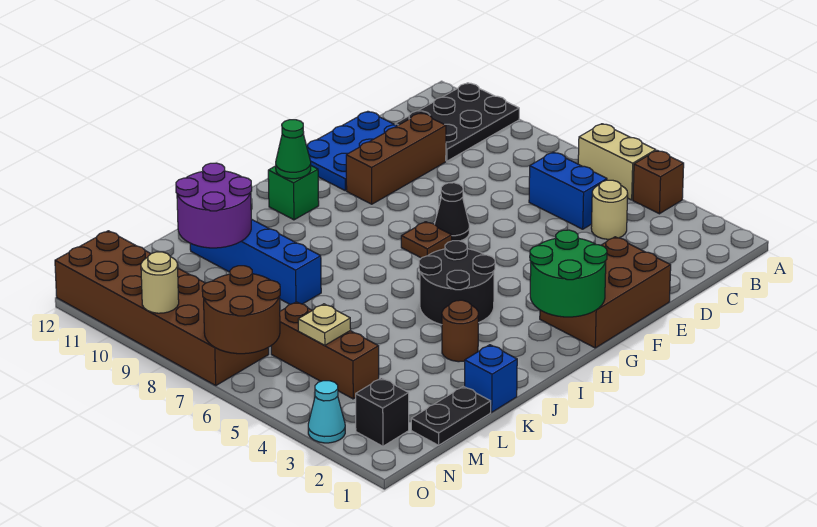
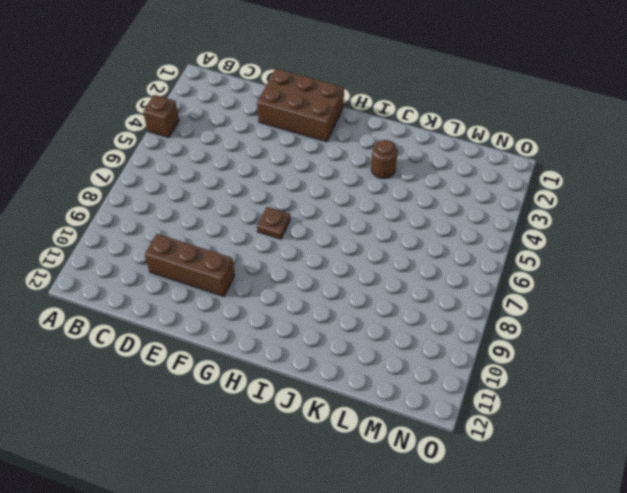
none -> tan 1x2 brick [578,124,656,200]
none -> black 2x3 plate [395,83,519,161]
none -> tan 1x1 round brick [591,180,628,239]

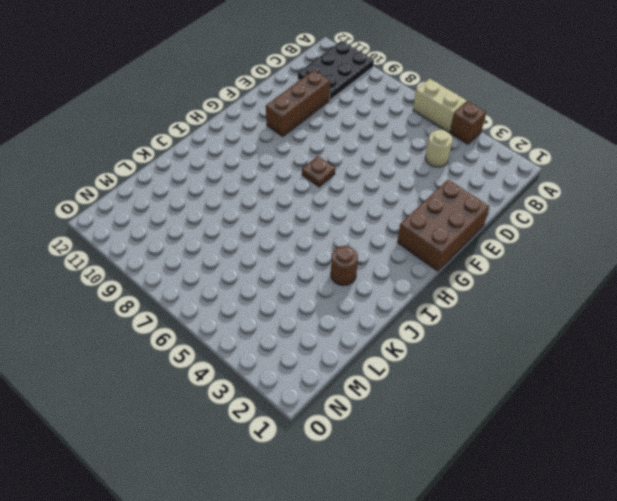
none -> blue 1x2 brick [529,152,607,229]
none -> blue 2x3 plate [306,111,398,191]
none -> black 1x1 cone [435,183,469,241]

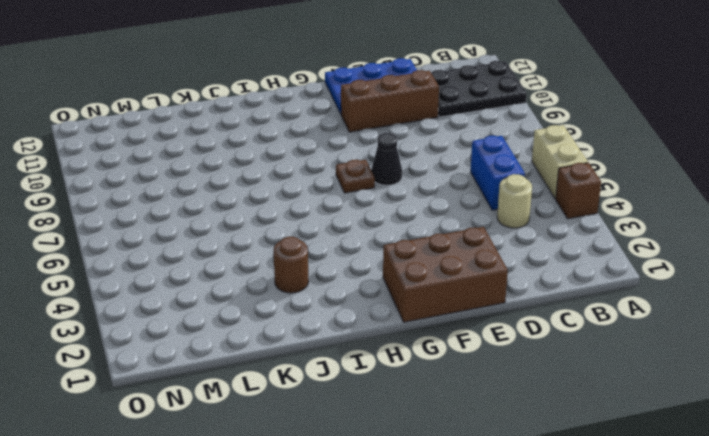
none -> black 2x2 round brick [419,241,495,325]
none -> green 1x1 brick [268,166,319,220]
none -> blue 1x1 brick [465,345,517,412]

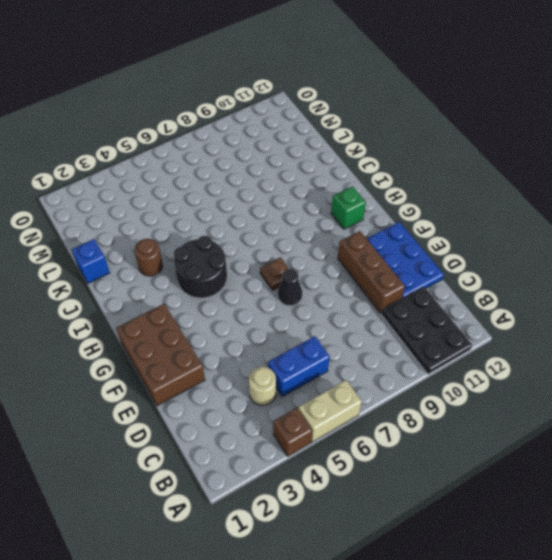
none -> blue 1x4 brick [190,219,321,304]
none -> black 1x2 plate [411,386,491,445]
none -> brown 1x3 brick [271,302,379,399]

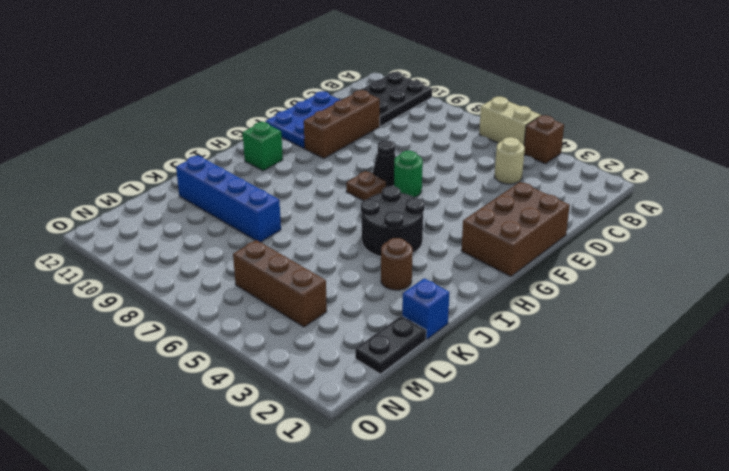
green 1x1 round brick [394,151,423,197] -> none
none -> blue 1x2 brick [529,152,607,229]
none -> black 1x1 brick [356,378,409,446]
none -> brown 2x6 brick [55,231,269,385]

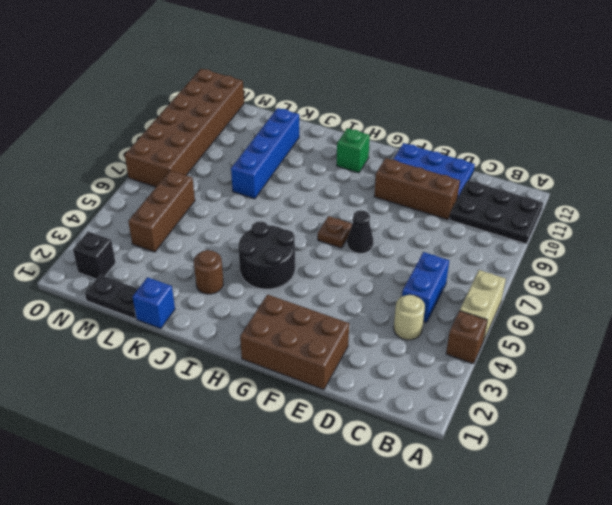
none -> cyan 1x1 cone [308,381,345,443]
none -> green 2x2 round brick [530,230,607,317]
none -> green 1x1 cone [276,120,311,179]

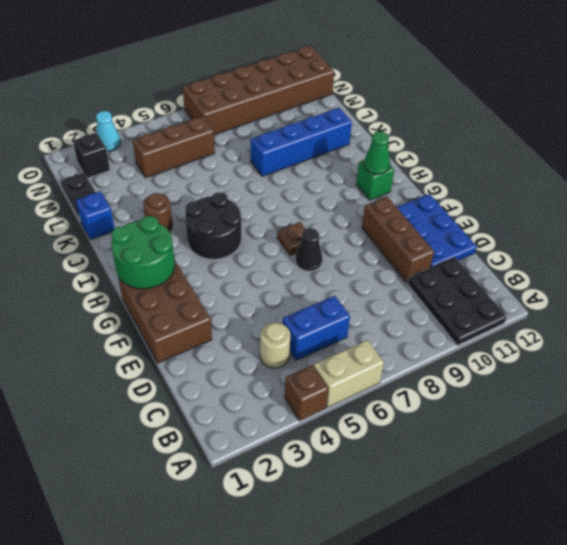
none -> purple 2x2 round brick [176,163,252,248]
none -> tan 1x1 plate [298,304,351,346]
none -> brown 2x2 round brick [202,266,280,354]

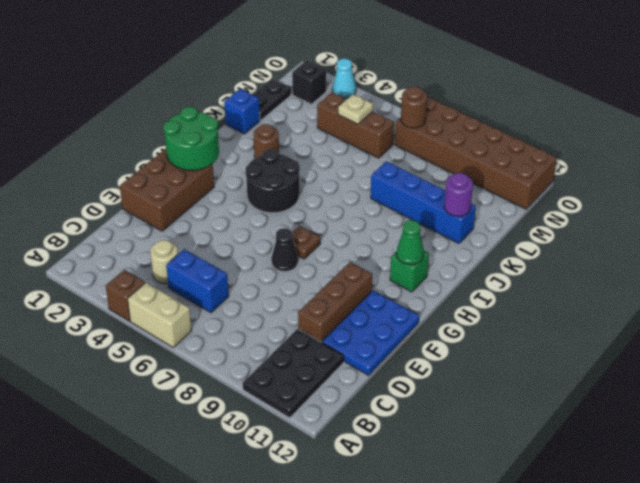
purple 1x1 round brick [444,173,473,216] -> purple 2x2 round brick [176,163,252,248]
brown 1x1 round brick [401,86,427,128] -> brown 2x2 round brick [202,266,280,354]
none -> tan 1x1 round brick [141,252,179,313]

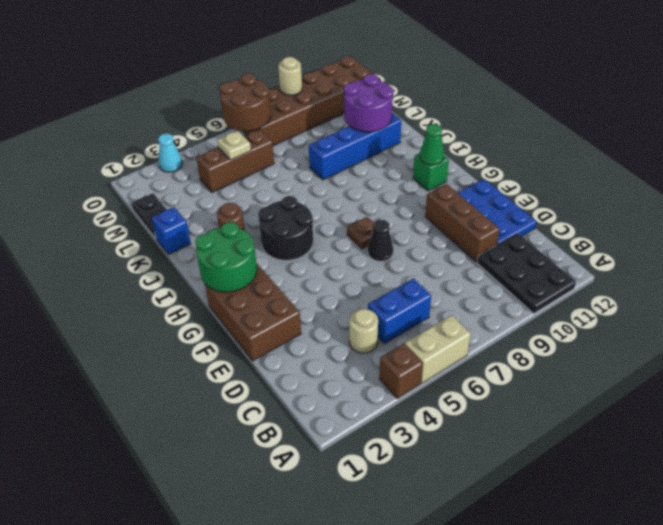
none -> black 1x1 brick [356,378,409,446]

